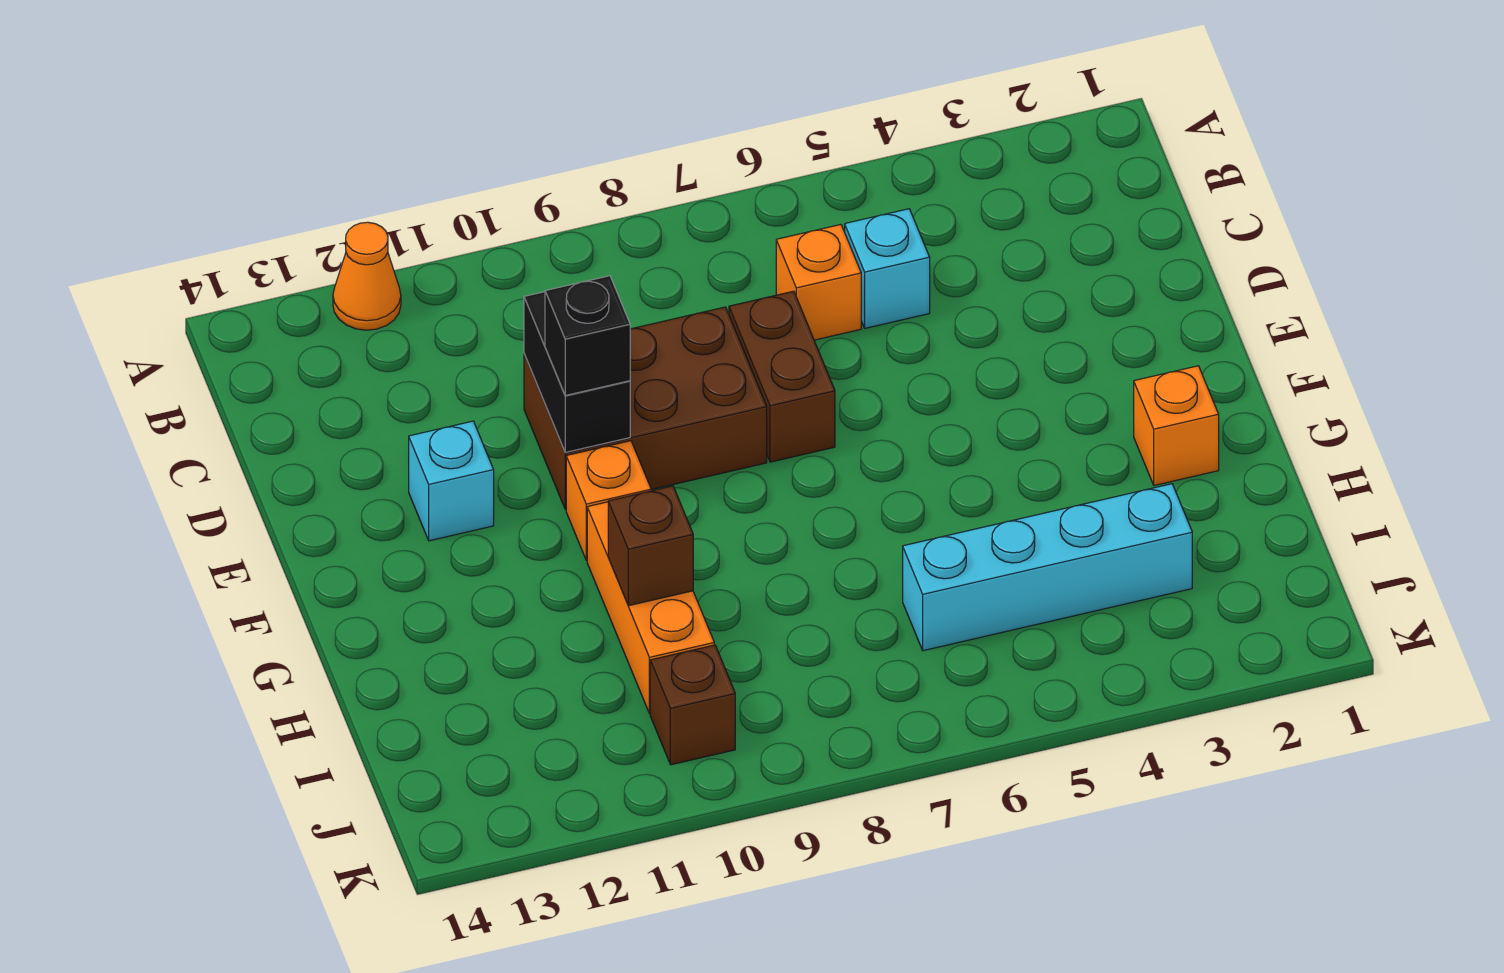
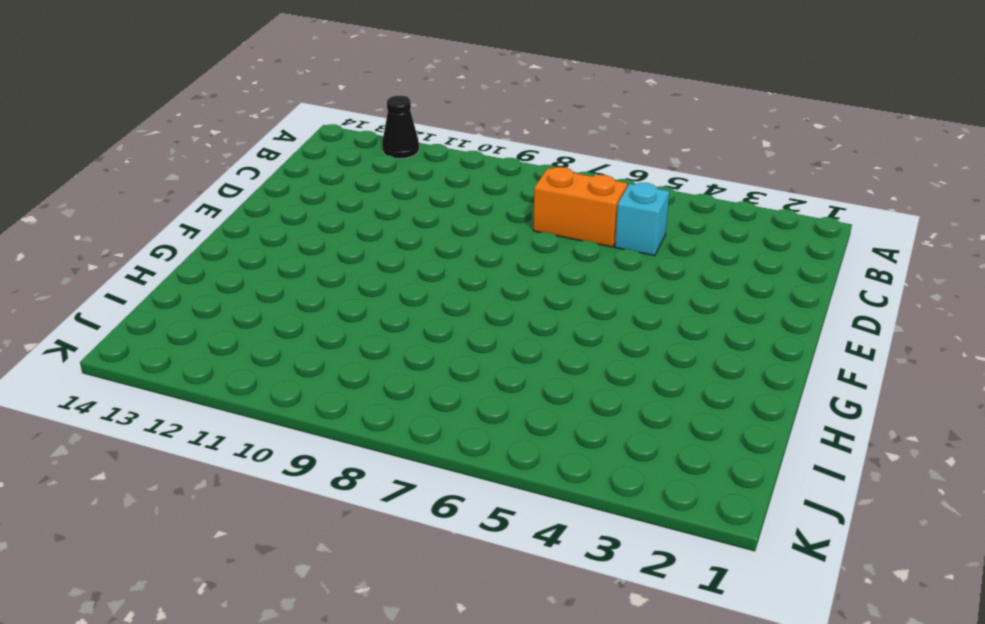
black 1x1 cone [382,96,419,159] -> orange 1x1 cone [333,222,401,330]
orange 1x2 brick [533,167,627,247] -> orange 1x1 brick [776,225,861,340]
none -> brown 1x2 brick [729,291,835,462]
none -> brown 2x3 brick [524,307,767,509]
none -> cyan 1x1 brick [409,421,494,541]

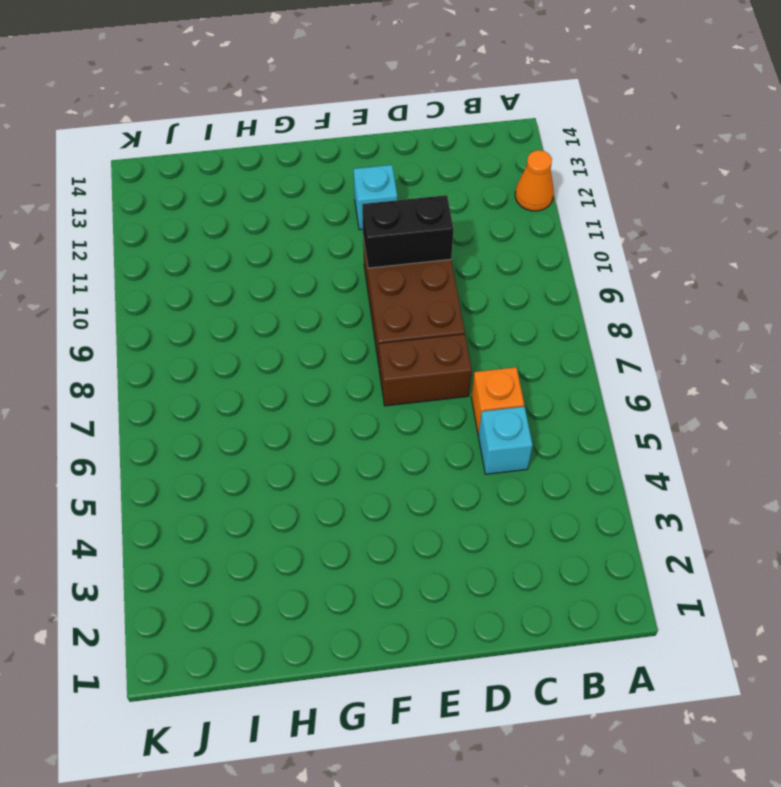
none -> orange 1x1 brick [566,441,651,560]
none -> orange 1x1 brick [1134,366,1219,485]
none -> orange 1x3 brick [587,502,714,714]

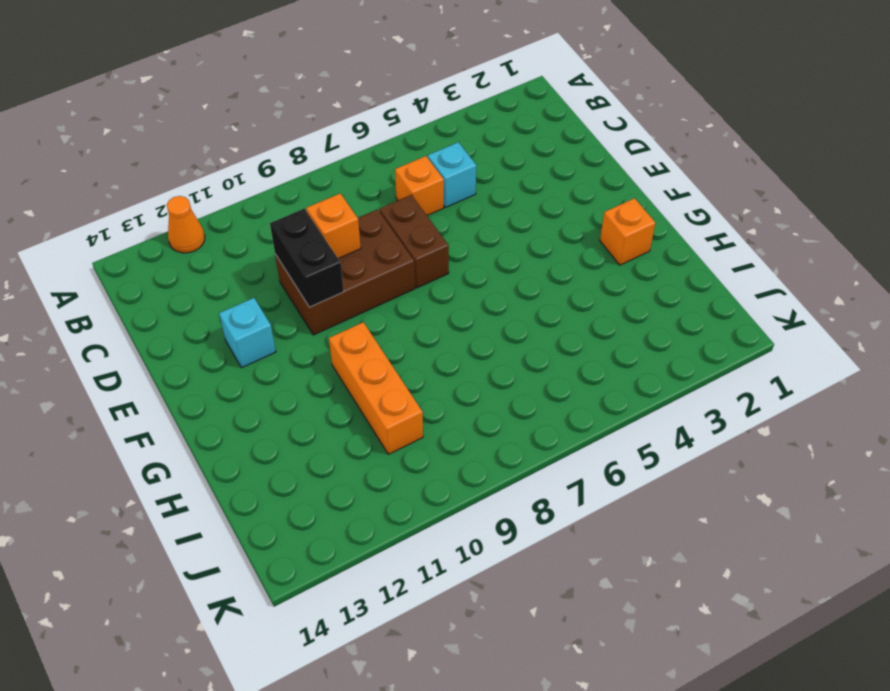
orange 1x1 brick [306,193,361,259] -> orange 1x1 brick moved to [566,441,651,560]
none -> cyan 1x4 brick [903,484,1192,651]
none -> brown 1x1 brick [650,645,735,765]
none -> brown 1x1 brick [608,486,693,606]

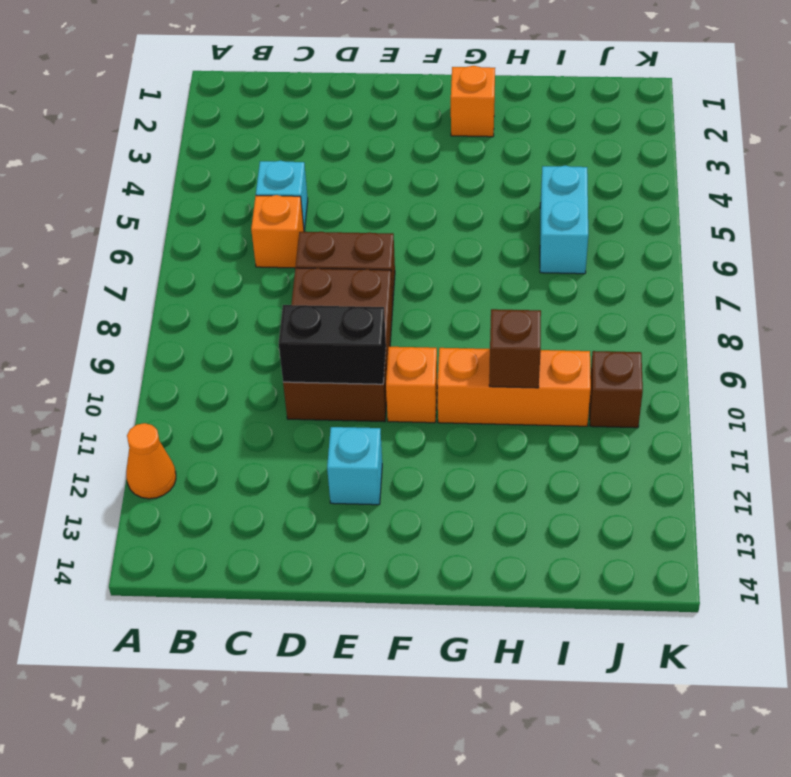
cyan 1x2 brick [540,166,588,274] -> cyan 1x4 brick [903,484,1192,651]
none -> black 1x1 brick [545,276,630,395]

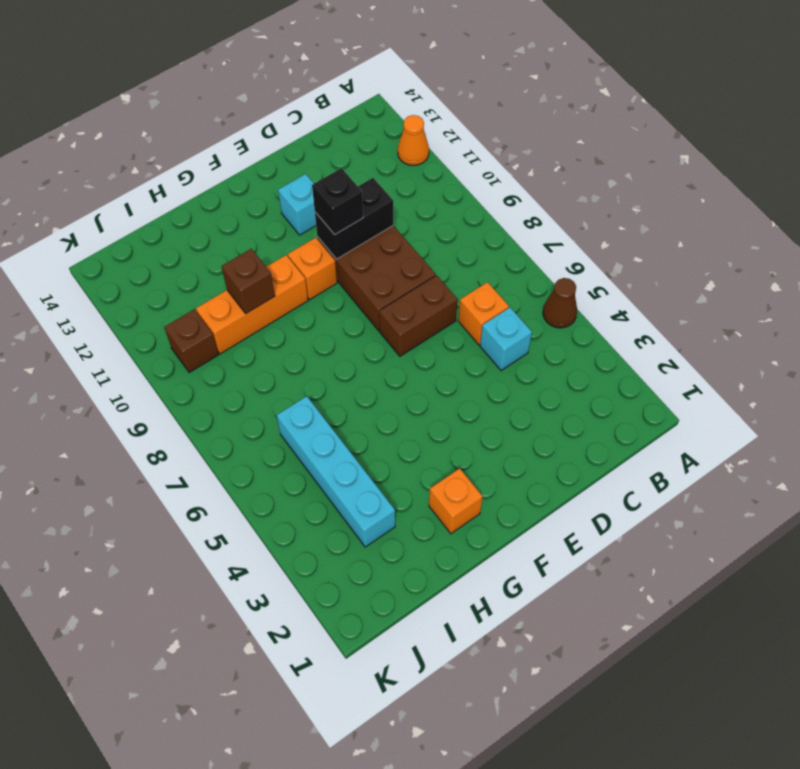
brown 1x1 cone [543,278,577,328] -> none

